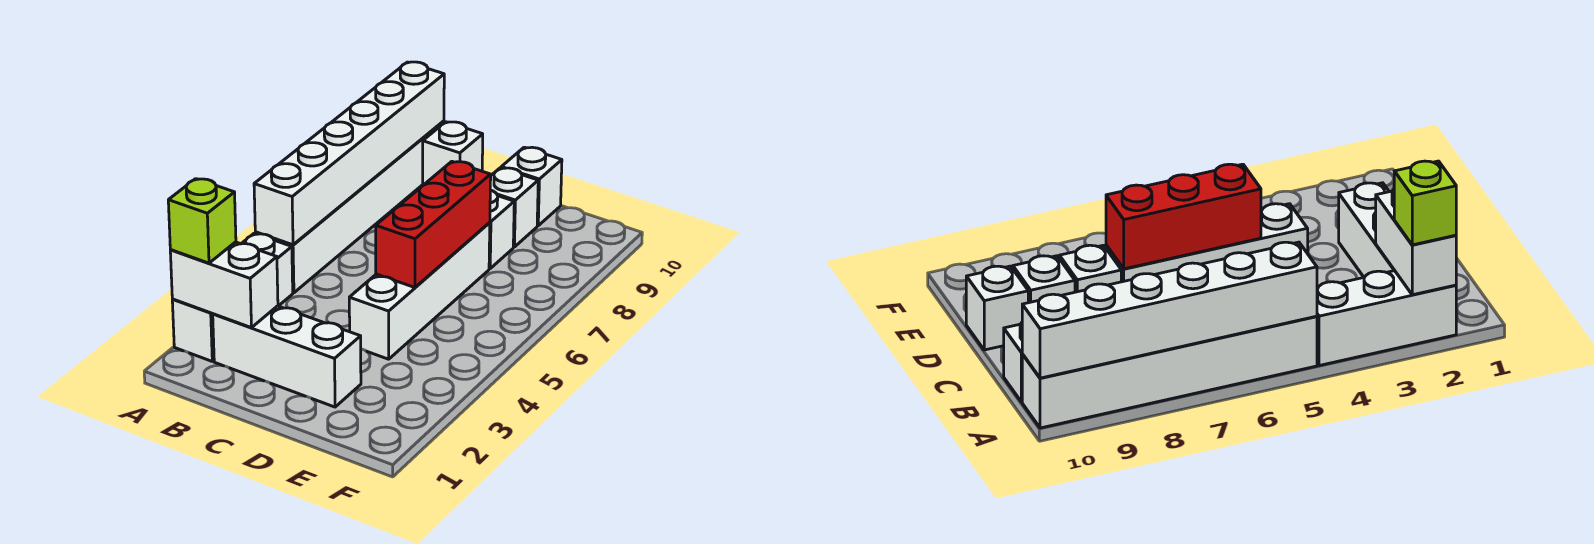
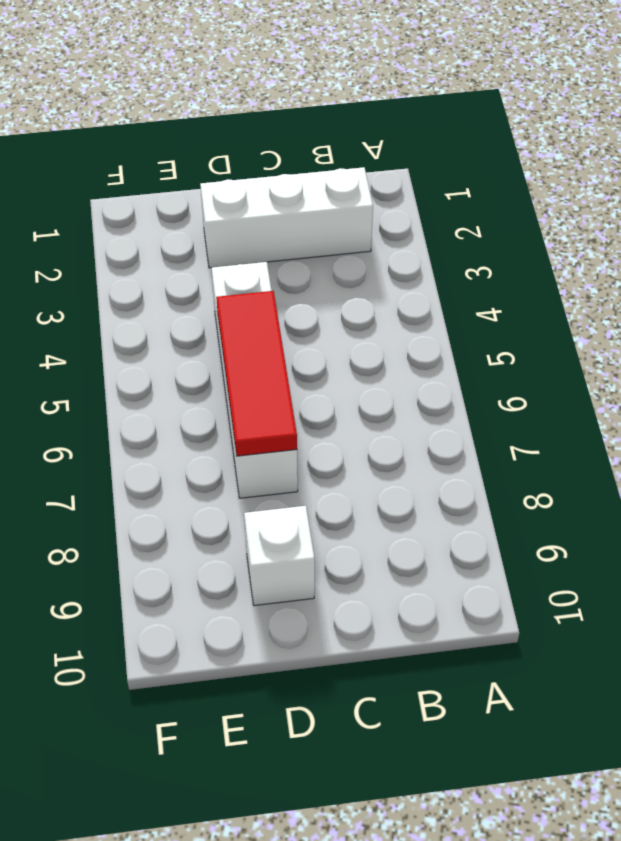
red 1x3 tile [216,291,297,456] -> red 1x3 brick [376,162,491,288]
none -> white 1x3 brick [172,233,293,361]
none -> white 1x6 brick [255,121,444,293]
none -> white 1x1 brick [423,122,483,185]

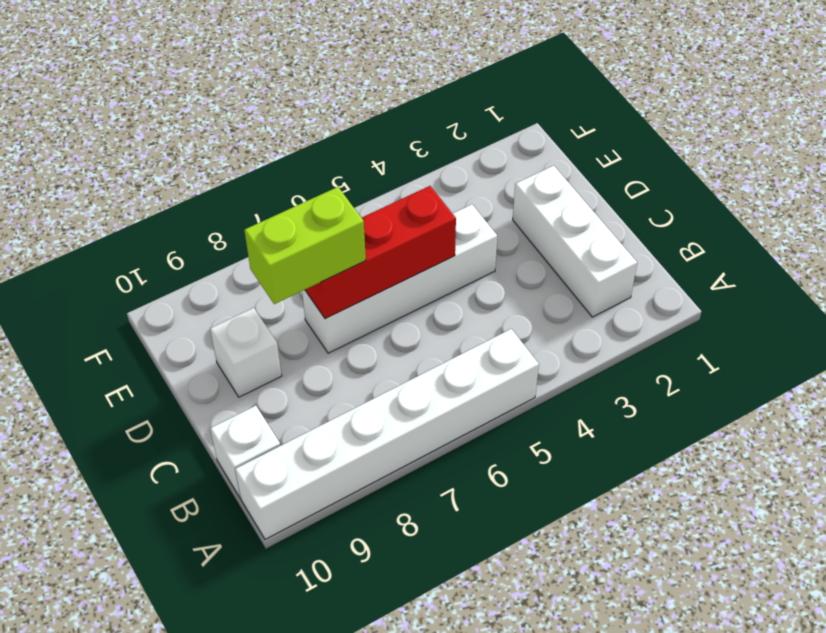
lime 1x2 brick [244,187,366,304] -> none
none -> white 1x3 brick [172,233,293,361]
none -> white 1x1 brick [489,190,514,269]
none -> white 1x1 brick [501,147,562,226]

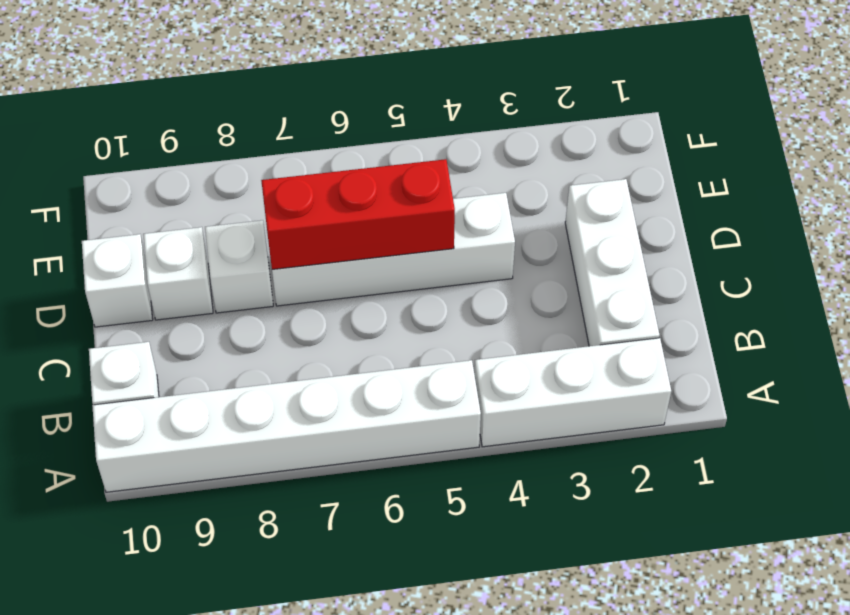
none -> white 1x2 brick [170,242,278,328]
none -> white 1x6 brick [254,62,444,245]
none -> lime 1x1 brick [168,179,236,263]

